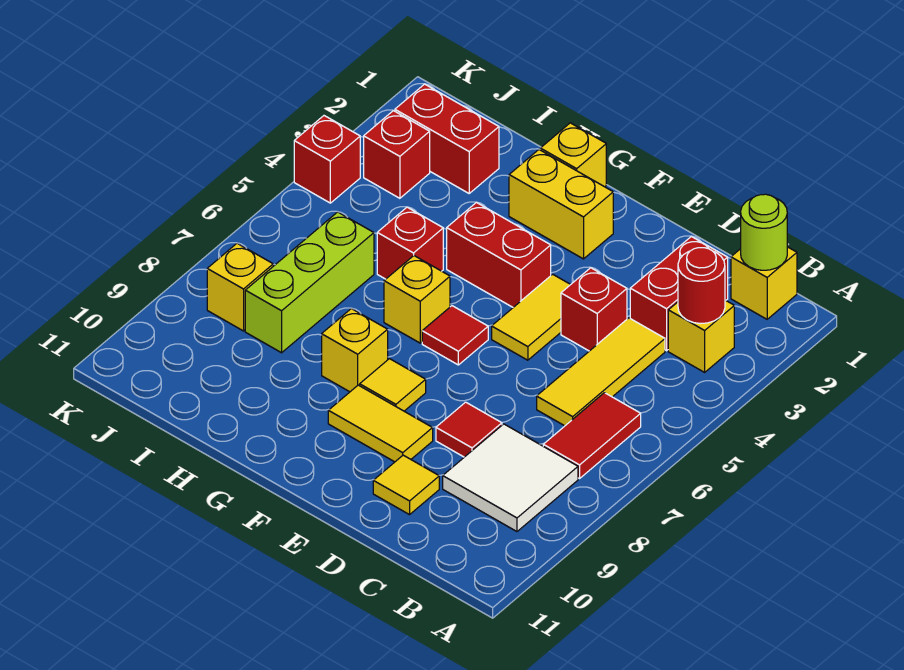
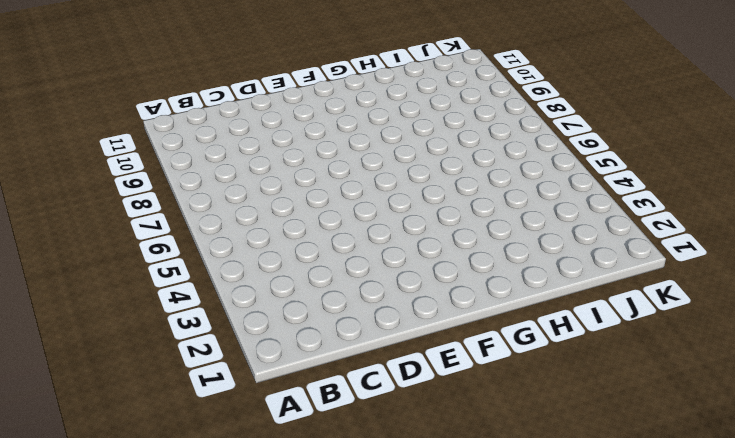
none -> yellow 1x1 brick [731,247,797,319]
none -> yellow 1x1 brick [668,300,734,372]
none -> red 1x2 tile [543,393,641,479]

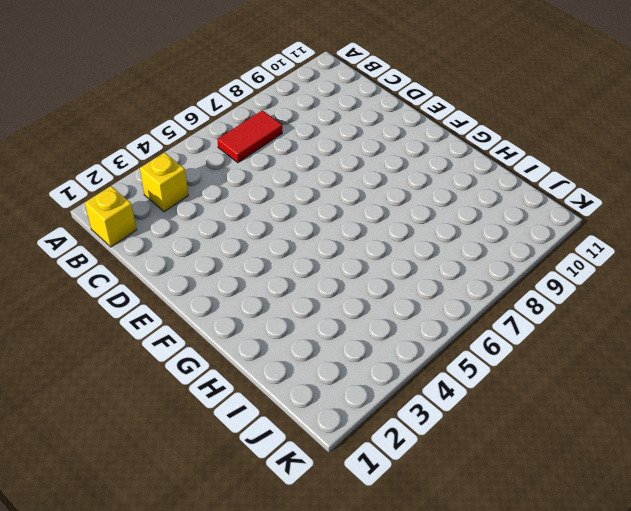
none -> white 2x2 tile [443,424,578,531]
none -> red 1x2 brick [630,236,728,351]
none -> yellow 1x3 tile [537,318,665,426]

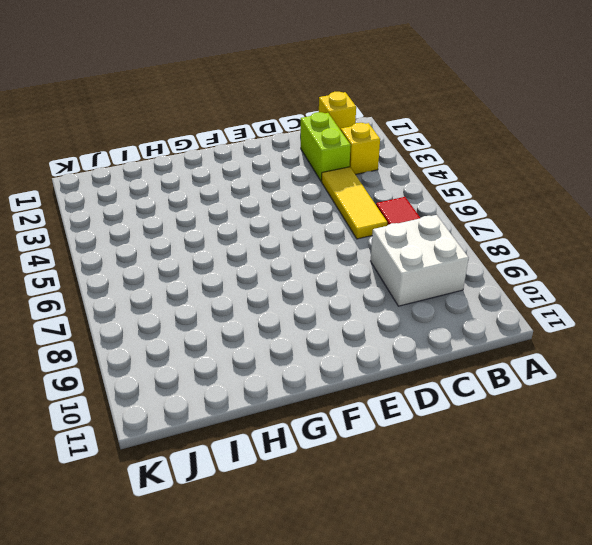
white 2x2 brick [371,215,469,306] -> white 2x2 tile [443,424,578,531]
lime 1x2 brick [301,112,351,182] -> red 1x2 brick [630,236,728,351]
none -> red 1x1 brick [561,268,627,351]
none -> red 1x1 tile [436,402,502,457]
none -> yellow 1x1 tile [373,455,439,515]

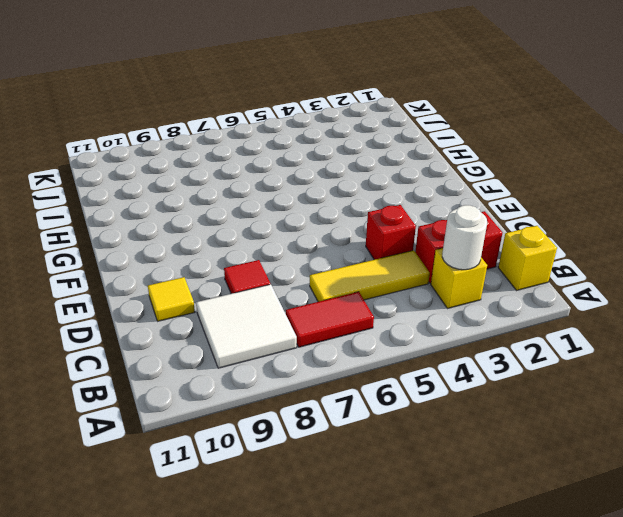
white 1x1 round brick [442,205,487,270] -> red 1x1 round brick [678,248,725,324]
none -> yellow 1x2 tile [492,274,570,360]
none -> yellow 1x2 tile [328,385,433,462]
none -> yellow 1x2 brick [509,150,613,259]

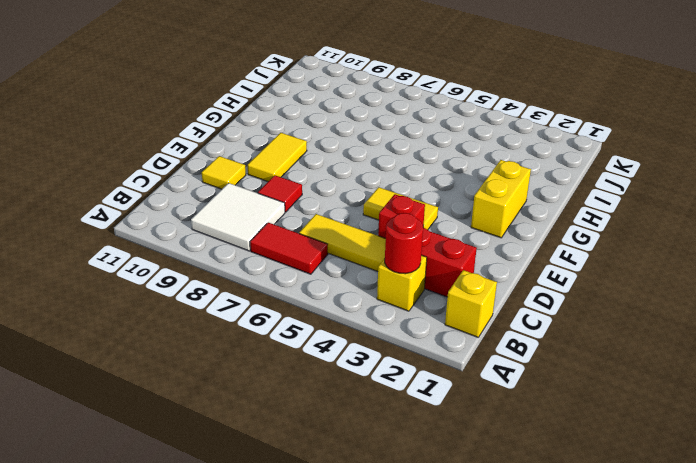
none -> red 1x2 brick [447,202,551,307]
none -> red 1x1 tile [422,306,488,365]
none -> yellow 1x1 tile [360,359,426,411]

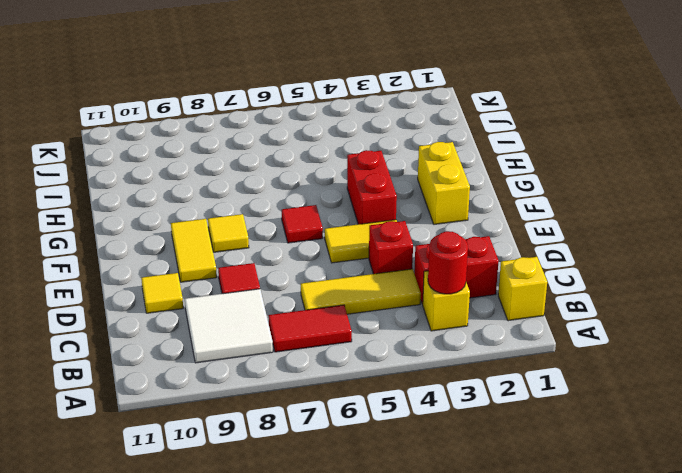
none -> yellow 1x1 brick [540,123,606,187]
none -> yellow 1x1 brick [384,256,450,343]
none -> yellow 1x1 brick [322,309,388,392]

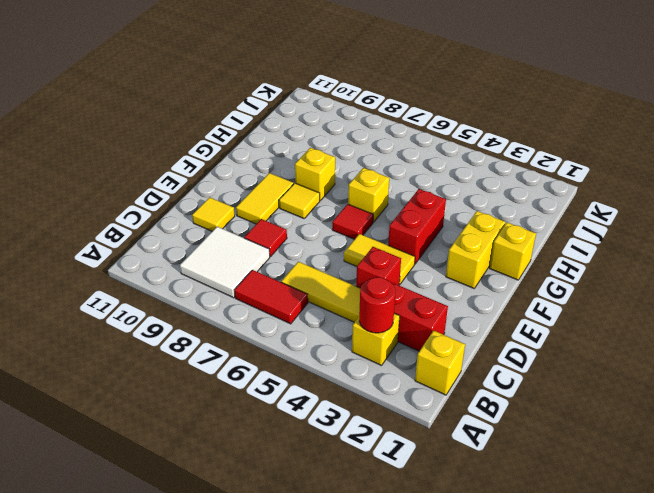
none -> red 1x1 brick [377,207,443,279]
none -> red 1x2 brick [395,84,499,193]
none -> lime 1x3 brick [245,212,374,353]

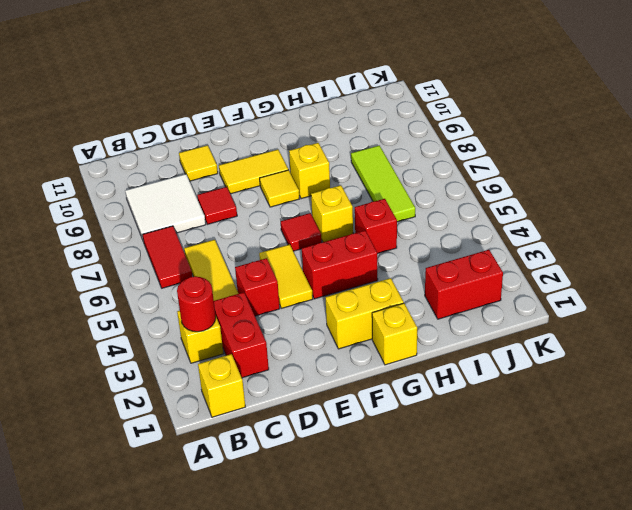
lime 1x3 tile [351,145,415,222] -> lime 1x3 brick [245,212,374,353]
none -> red 1x1 brick [364,111,430,198]
none -> yellow 1x1 brick [207,243,273,331]
none -> red 1x1 brick [294,116,360,203]

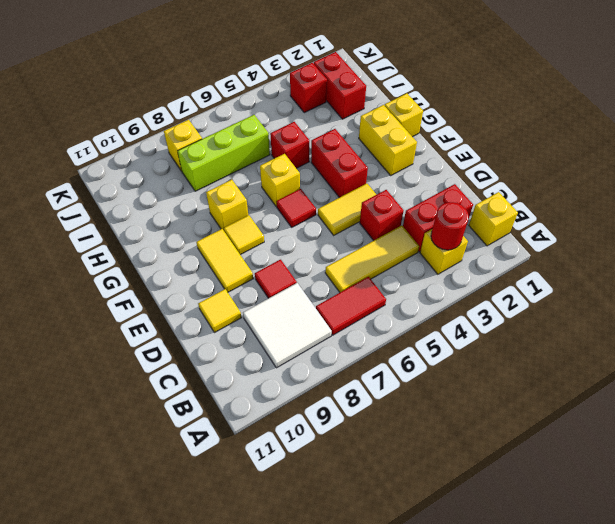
none -> red 1x1 brick [294,116,360,203]
none -> lime 1x1 round brick [741,194,787,270]

